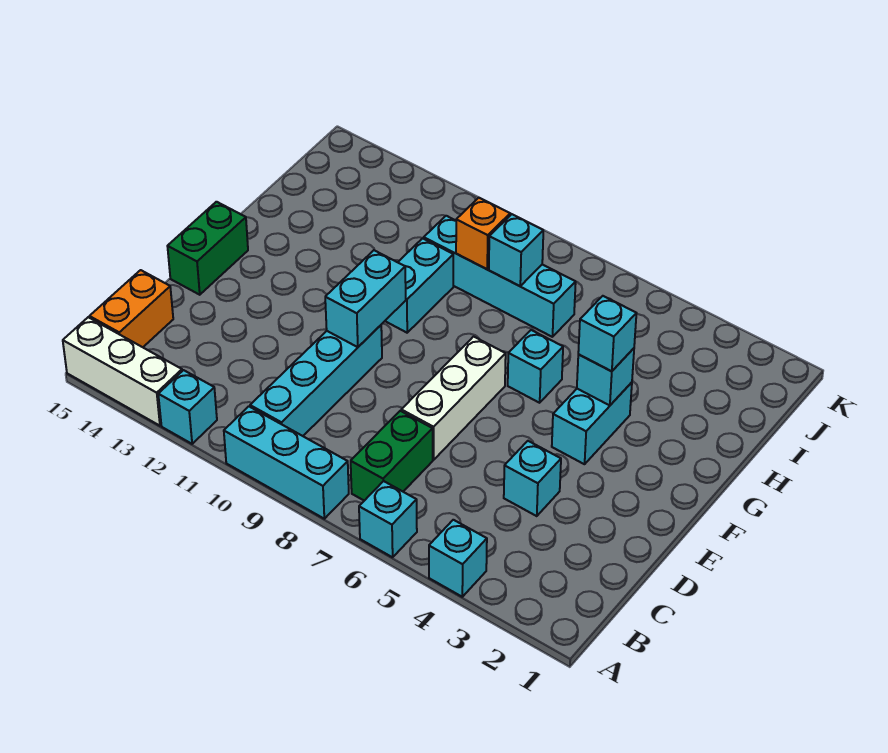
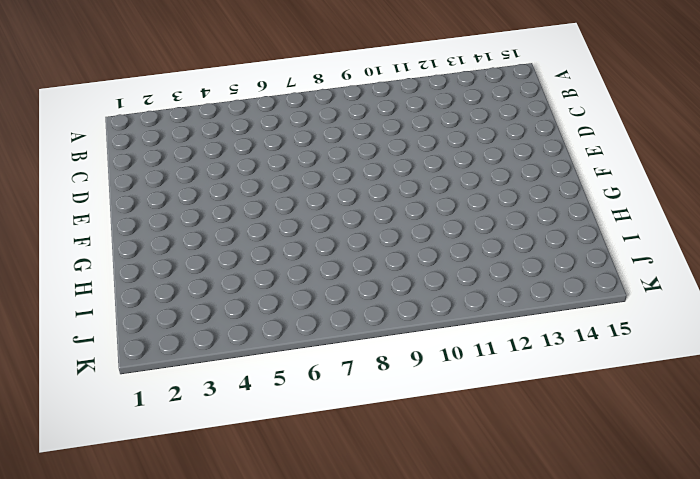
none -> cyan 1x1 brick [429,520,487,597]
none -> cyan 1x1 brick [359,481,417,557]
none -> cyan 1x3 brick [224,406,349,519]

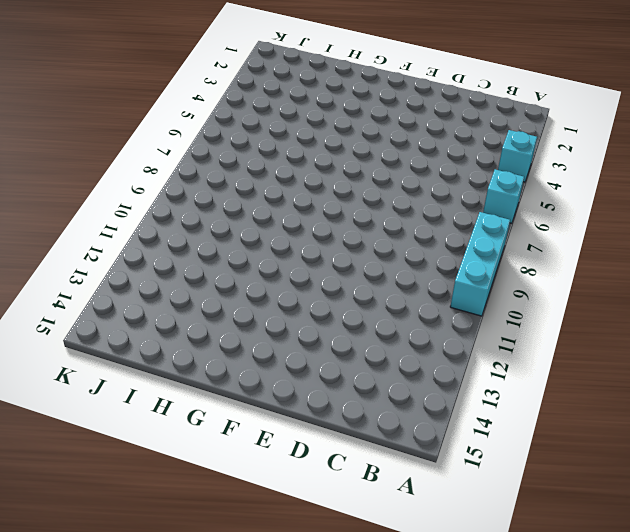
none -> cyan 1x1 brick [158,370,217,444]
none -> white 1x3 brick [63,317,182,426]
none -> green 1x2 brick [351,411,433,501]

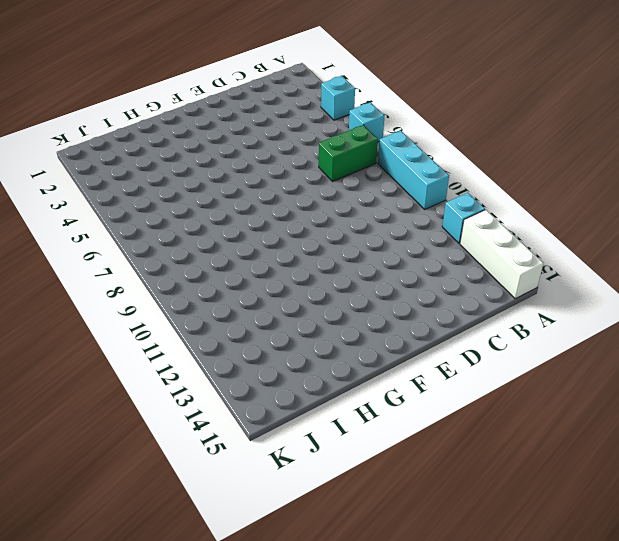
none -> cyan 1x4 brick [250,325,382,436]
none -> orange 1x2 brick [89,270,173,347]
none -> cyan 1x1 brick [504,441,561,516]

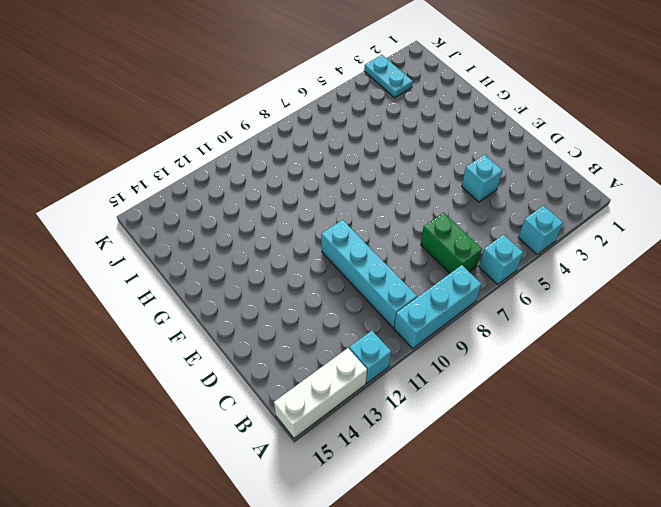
cyan 1x2 plate [364,55,413,98] -> none
none -> orange 1x2 brick [89,270,173,347]
none -> white 1x3 brick [401,337,506,460]
none -> green 1x2 brick [167,202,248,295]

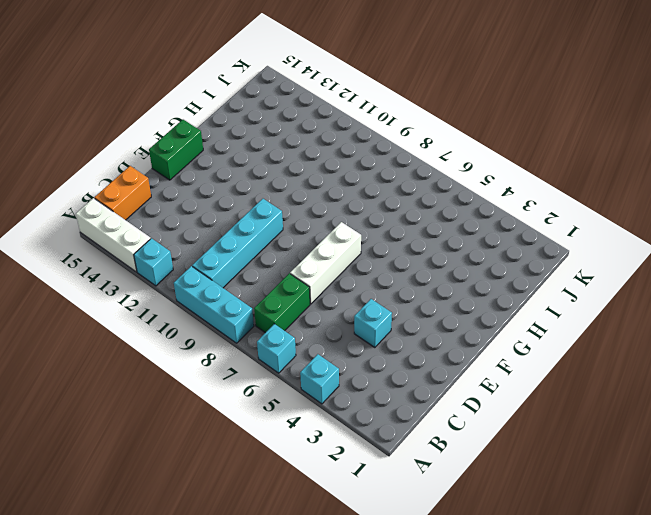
none -> cyan 1x2 brick [552,382,632,464]
none -> cyan 1x1 brick [508,330,563,403]
none -> cyan 1x2 brick [385,238,453,333]

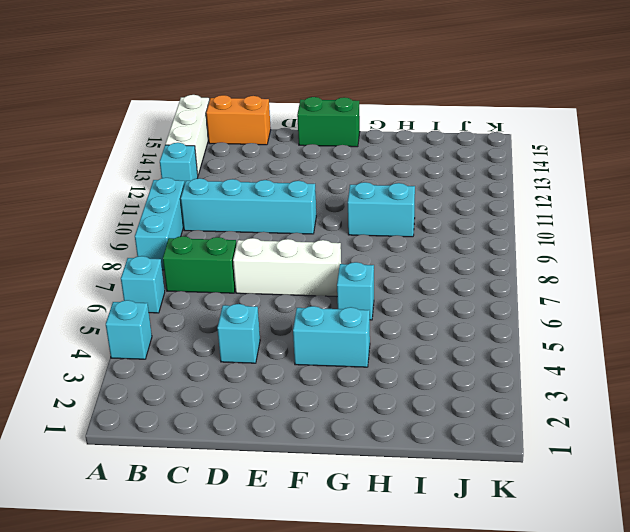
none -> cyan 1x4 brick [423,216,576,337]
none -> cyan 1x2 brick [325,250,406,347]
none -> cyan 1x1 brick [577,348,634,405]

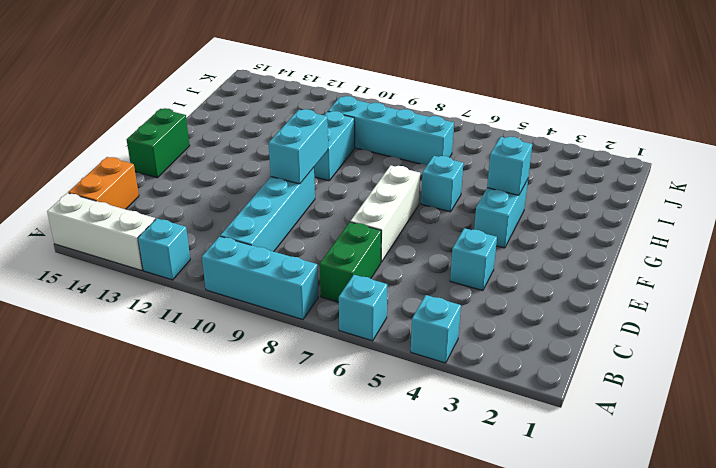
none -> cyan 1x1 brick [489,214,543,286]
none -> orange 1x1 brick [456,198,510,269]
none -> cyan 1x1 brick [578,296,636,371]

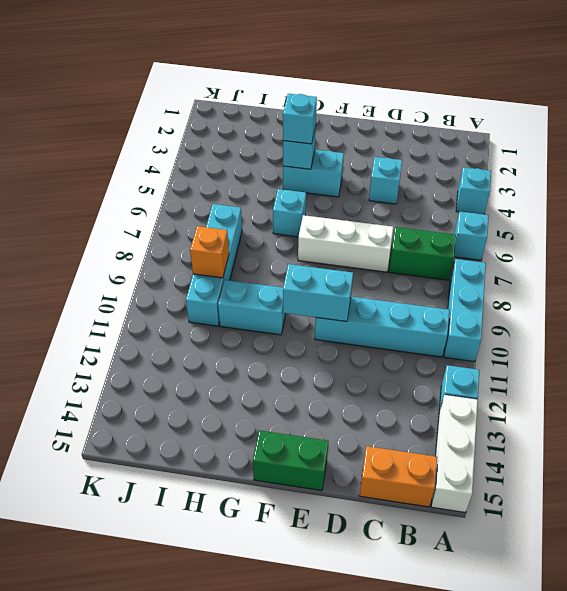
none -> cyan 1x1 brick [489,214,543,286]

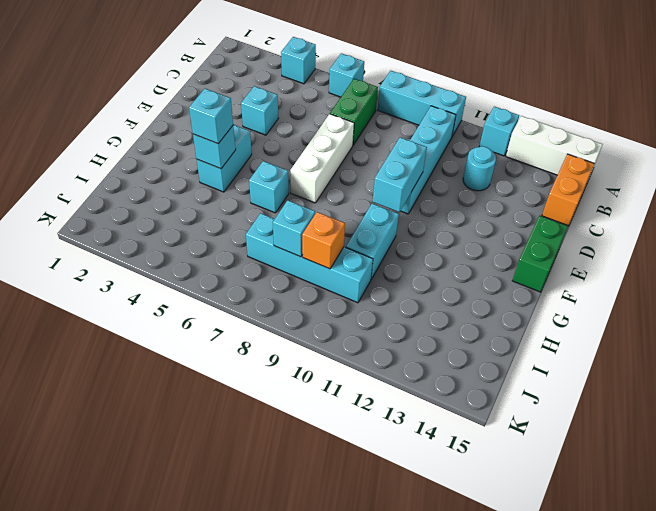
cyan 1x1 round brick [463,146,496,191] -> none

